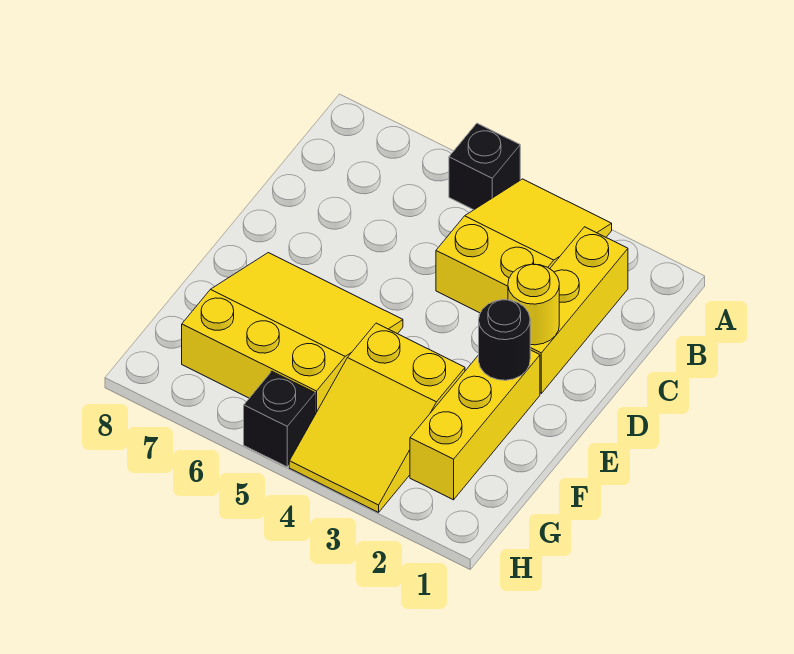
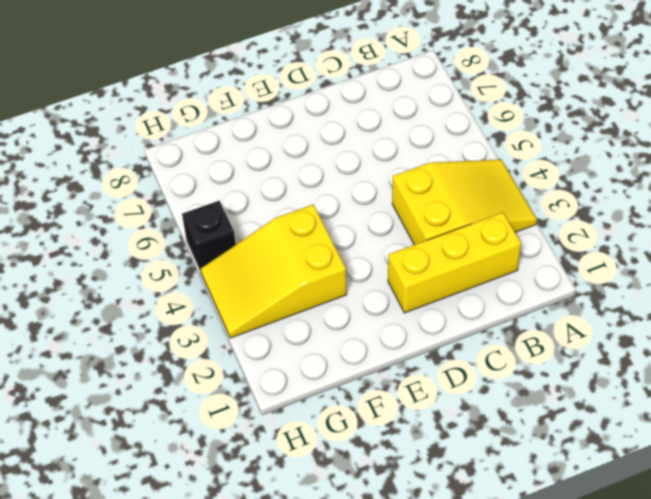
none -> black 1x1 brick [449,123,520,210]
none -> yellow 1x3 brick [410,350,540,500]

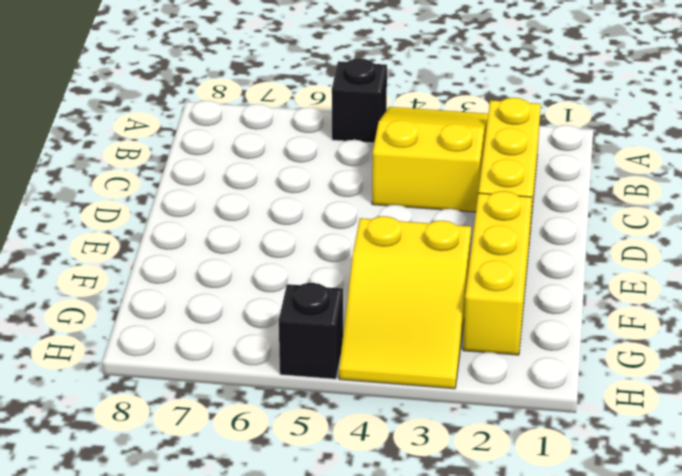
none -> yellow 3x3 slope [182,253,403,414]
none -> yellow 1x1 round brick [508,264,559,345]

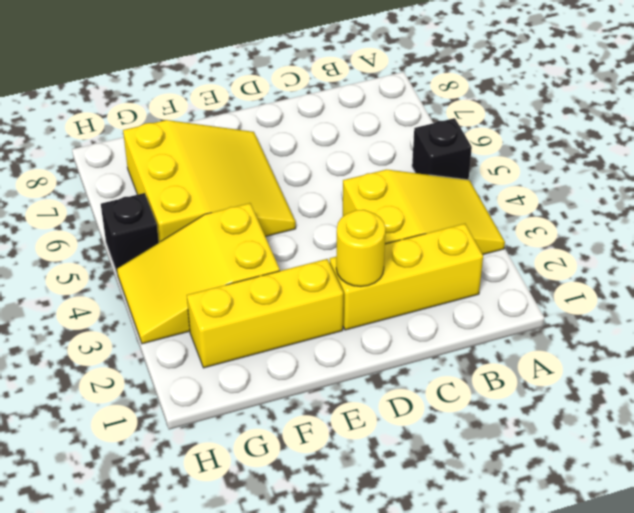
none -> black 1x1 round brick [479,300,530,380]

